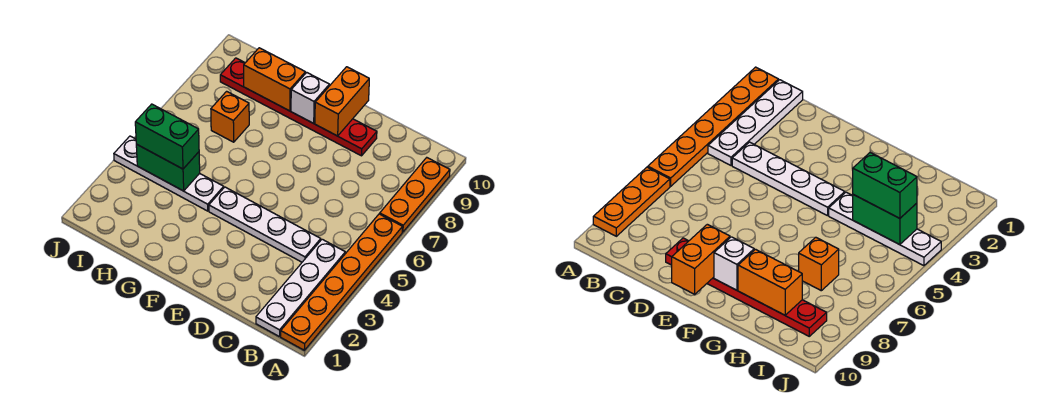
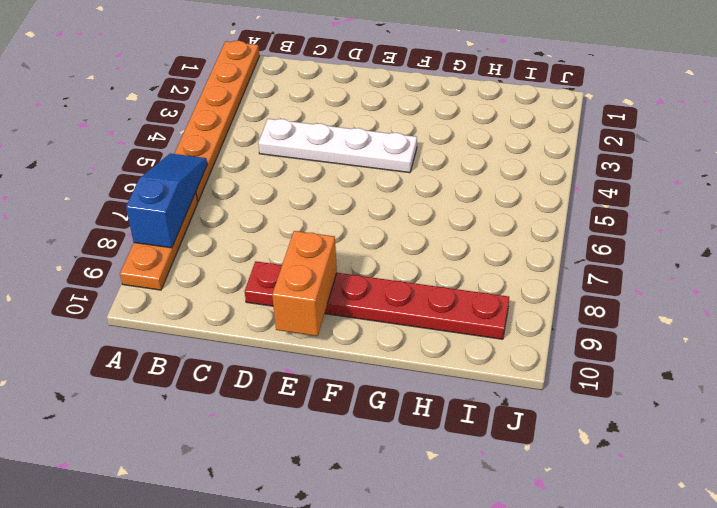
blue 1x3 slope [126,154,207,248] -> none
none -> white 1x4 plate [256,239,345,336]
none -> white 1x4 plate [114,136,224,211]
none -> orange 1x1 brick [211,91,249,142]

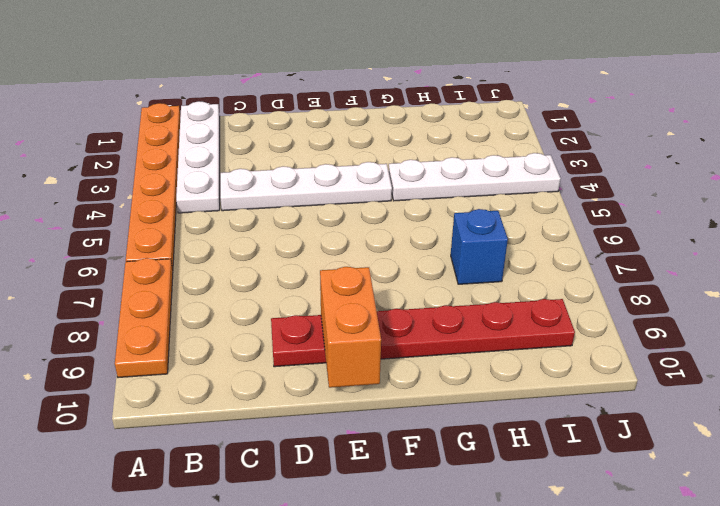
blue 1x1 brick [451,209,508,284] -> orange 1x1 brick [211,91,249,142]
none -> white 1x1 brick [291,72,329,123]
none -> orange 1x2 brick [244,48,305,111]
none -> green 1x2 brick [136,144,200,191]

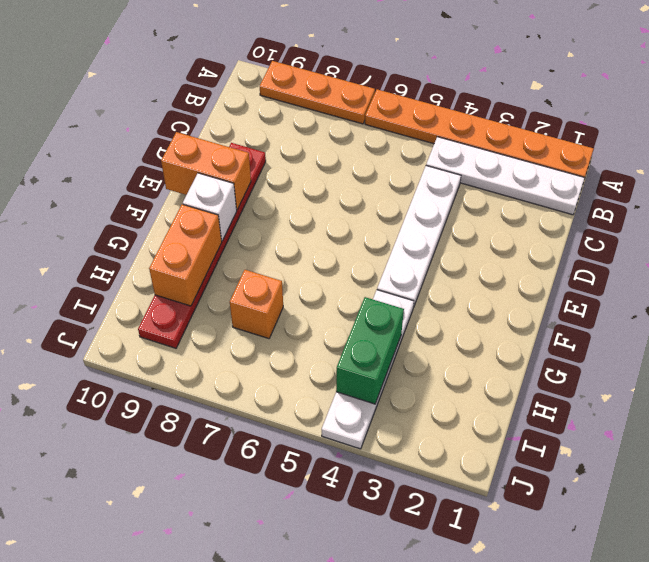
none -> green 1x2 brick [135,104,199,169]

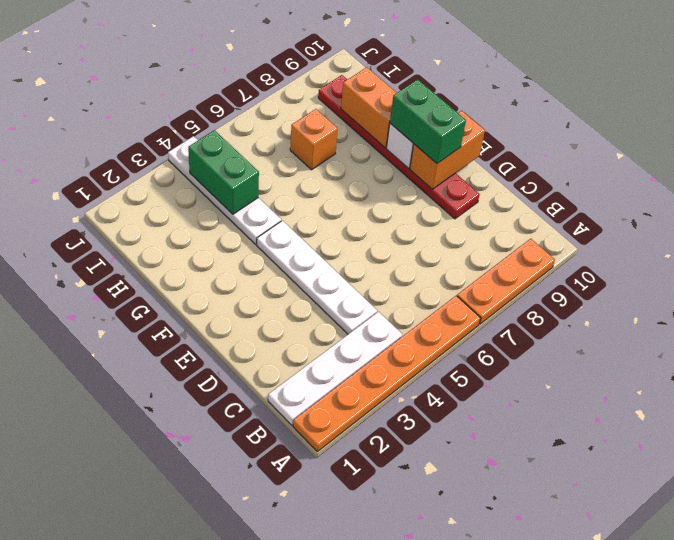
green 1x2 brick [390,79,466,164] -> green 1x2 brick moved to [135,104,199,169]

